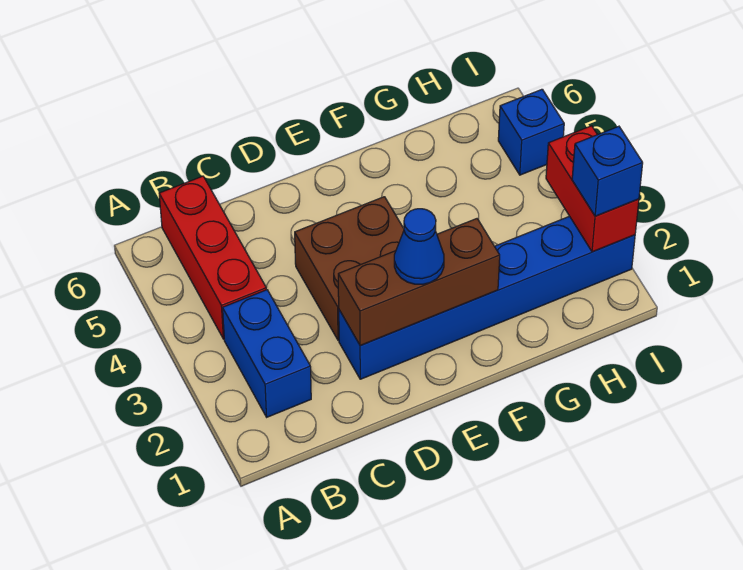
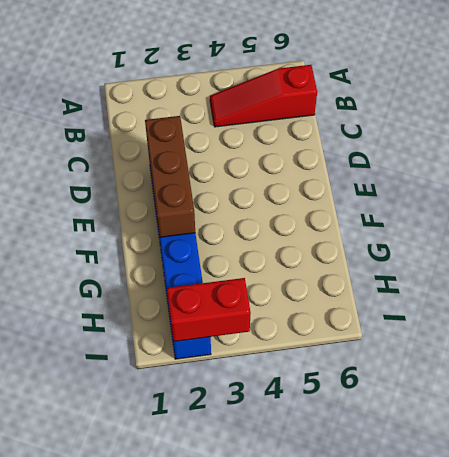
red 1x3 slope [210,65,317,127] -> red 1x3 brick [159,176,266,339]
none -> blue 1x2 brick [223,290,311,417]
none -> brown 2x2 brick [295,197,404,341]

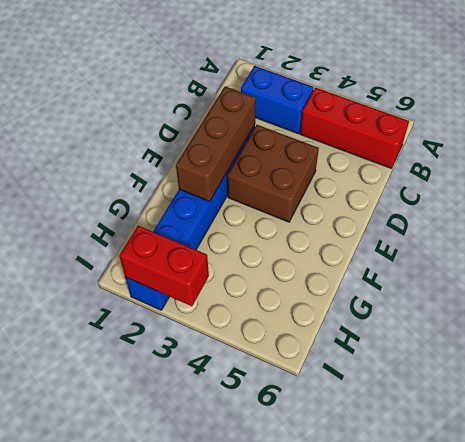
none -> blue 1x1 brick [498,89,564,175]
none -> blue 1x1 cone [394,209,444,284]

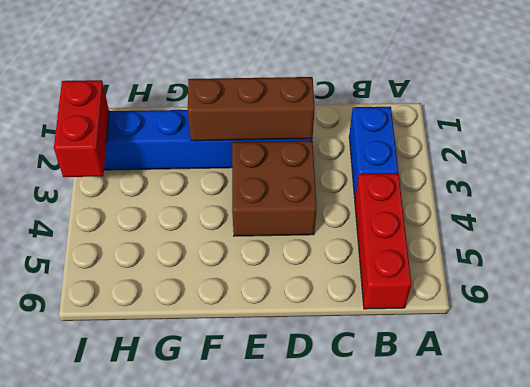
none -> blue 1x1 brick [498,89,564,175]
none -> blue 1x1 cone [394,209,444,284]

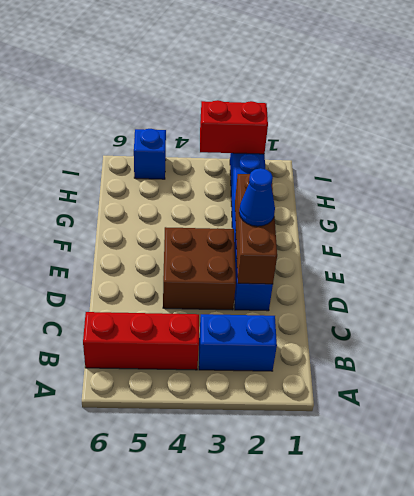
none -> blue 1x1 brick [572,126,643,216]

